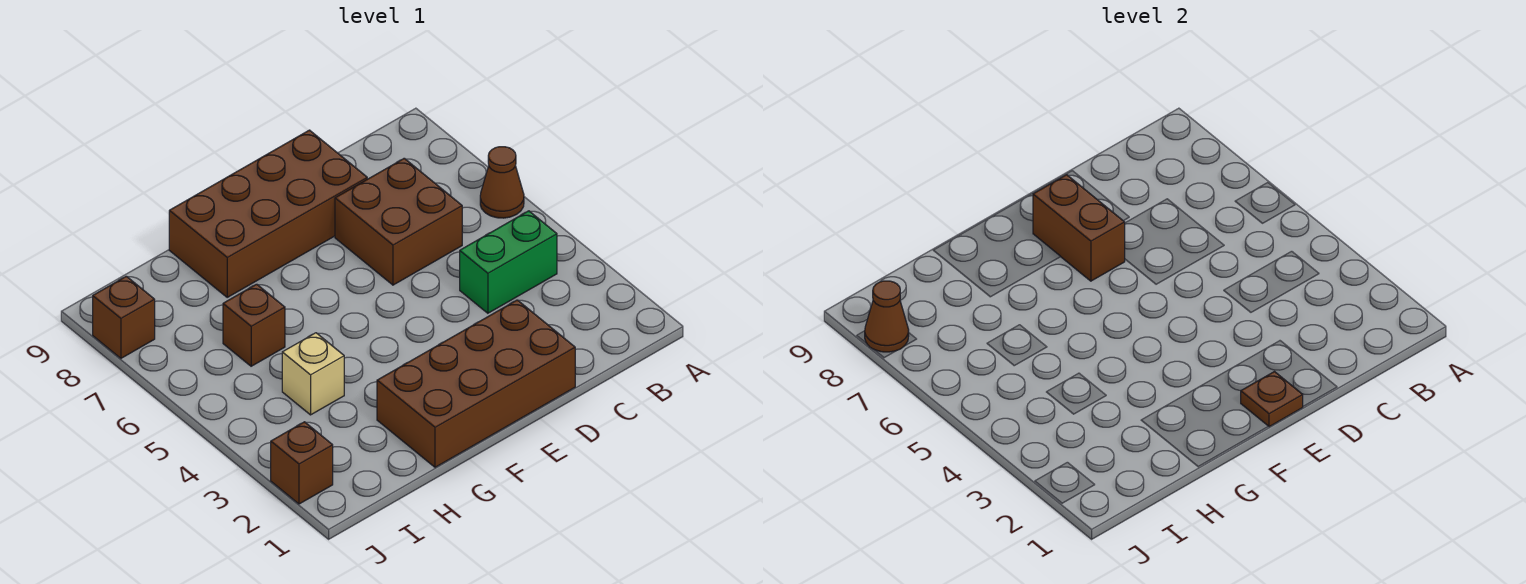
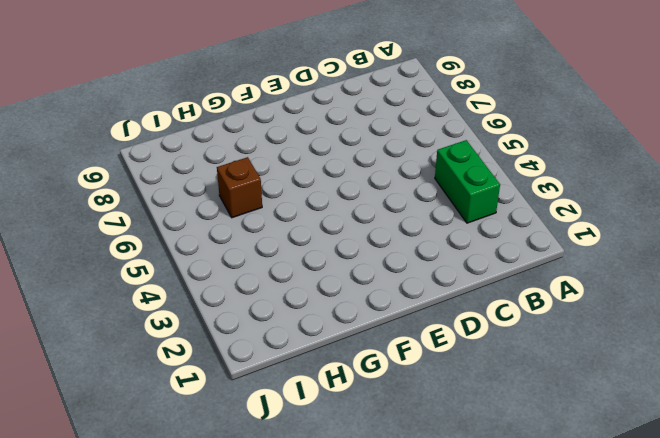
green 1x2 brick [435,140,500,223] -> green 1x2 brick turned to [460,211,557,313]
none -> brown 1x1 cone [480,147,524,218]
none -> brown 2x2 brick [335,158,462,285]
none -> brown 2x4 brick [377,300,575,467]

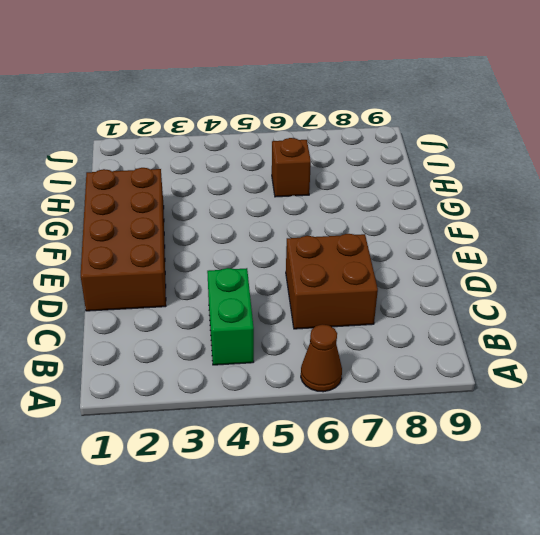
none -> brown 2x4 brick [169,130,367,297]
none -> tan 1x1 brick [282,333,344,415]
none -> brown 1x1 brick [271,422,333,504]

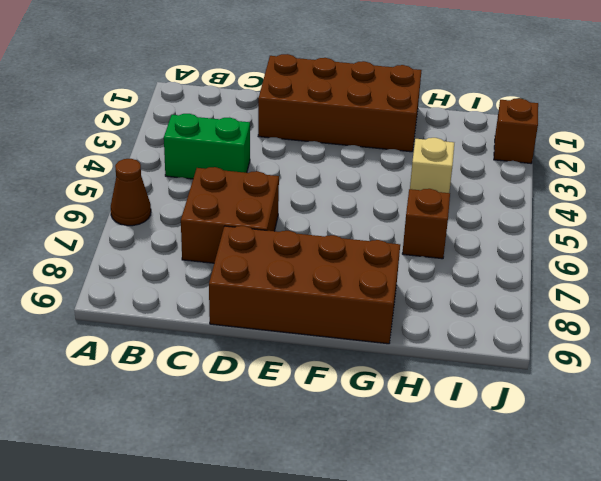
none -> brown 1x1 brick [93,276,155,358]
none -> brown 1x1 plate [1241,372,1303,427]
none -> brown 1x2 brick [1033,175,1125,281]

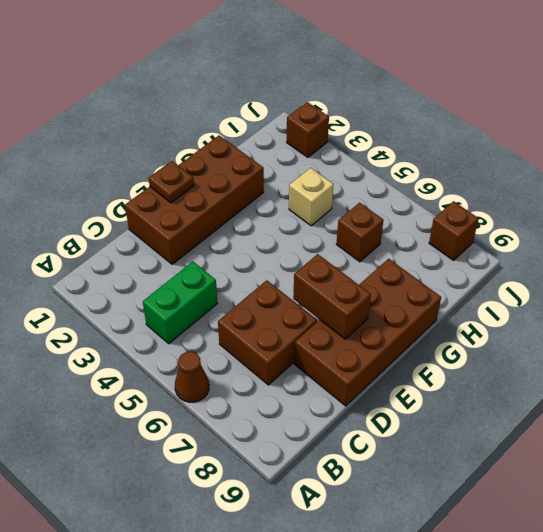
none -> brown 1x1 cone [865,281,909,352]

